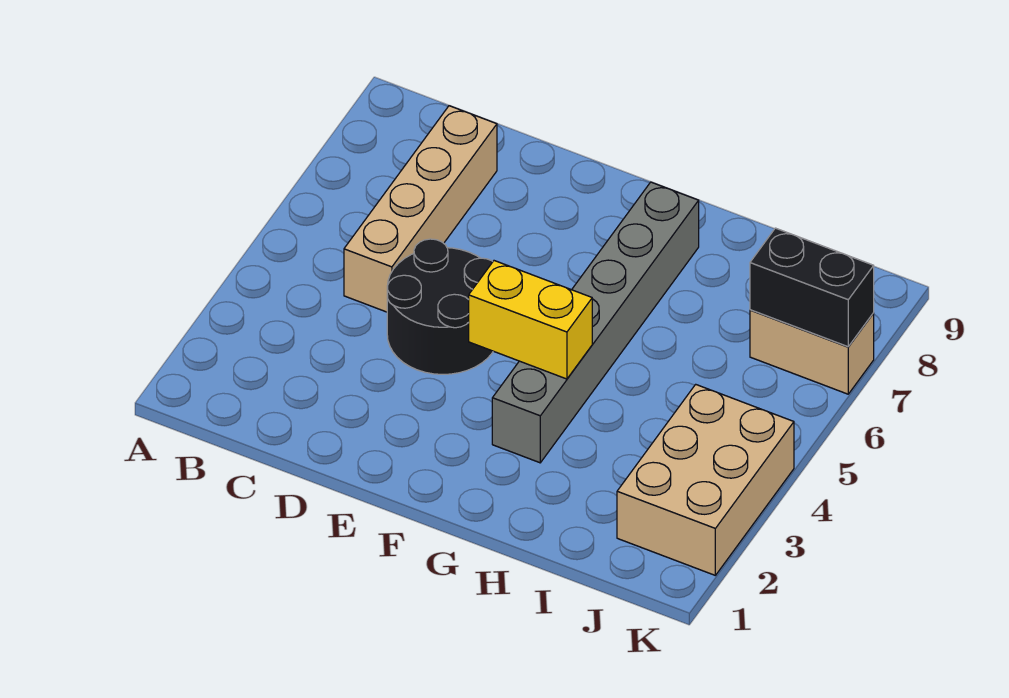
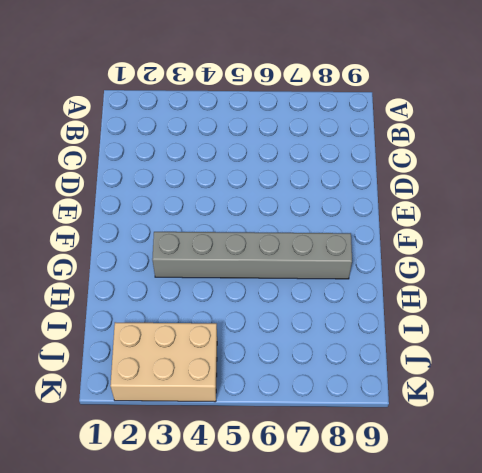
none -> tan 1x4 brick [344,106,497,312]
none -> black 2x2 round brick [387,239,493,374]

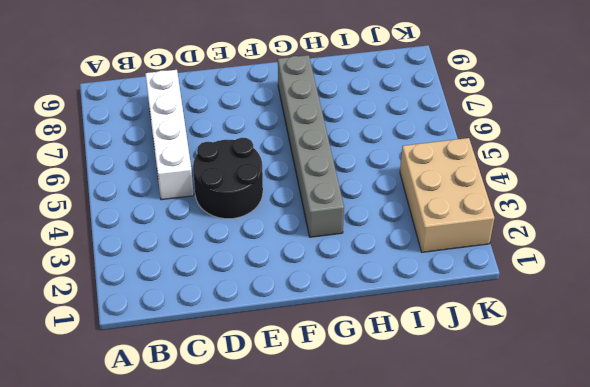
white 1x4 brick [145,70,194,200] -> tan 1x4 brick [344,106,497,312]
none -> tan 1x2 brick [750,310,874,394]
none -> yellow 1x2 brick [469,261,592,379]

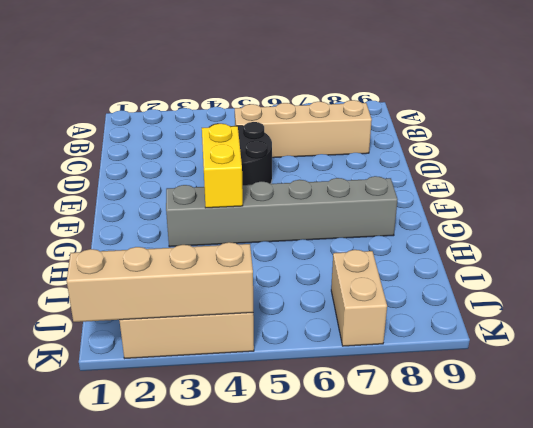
tan 1x4 brick [67,242,253,322] -> none
none -> black 1x2 brick [750,228,874,347]

